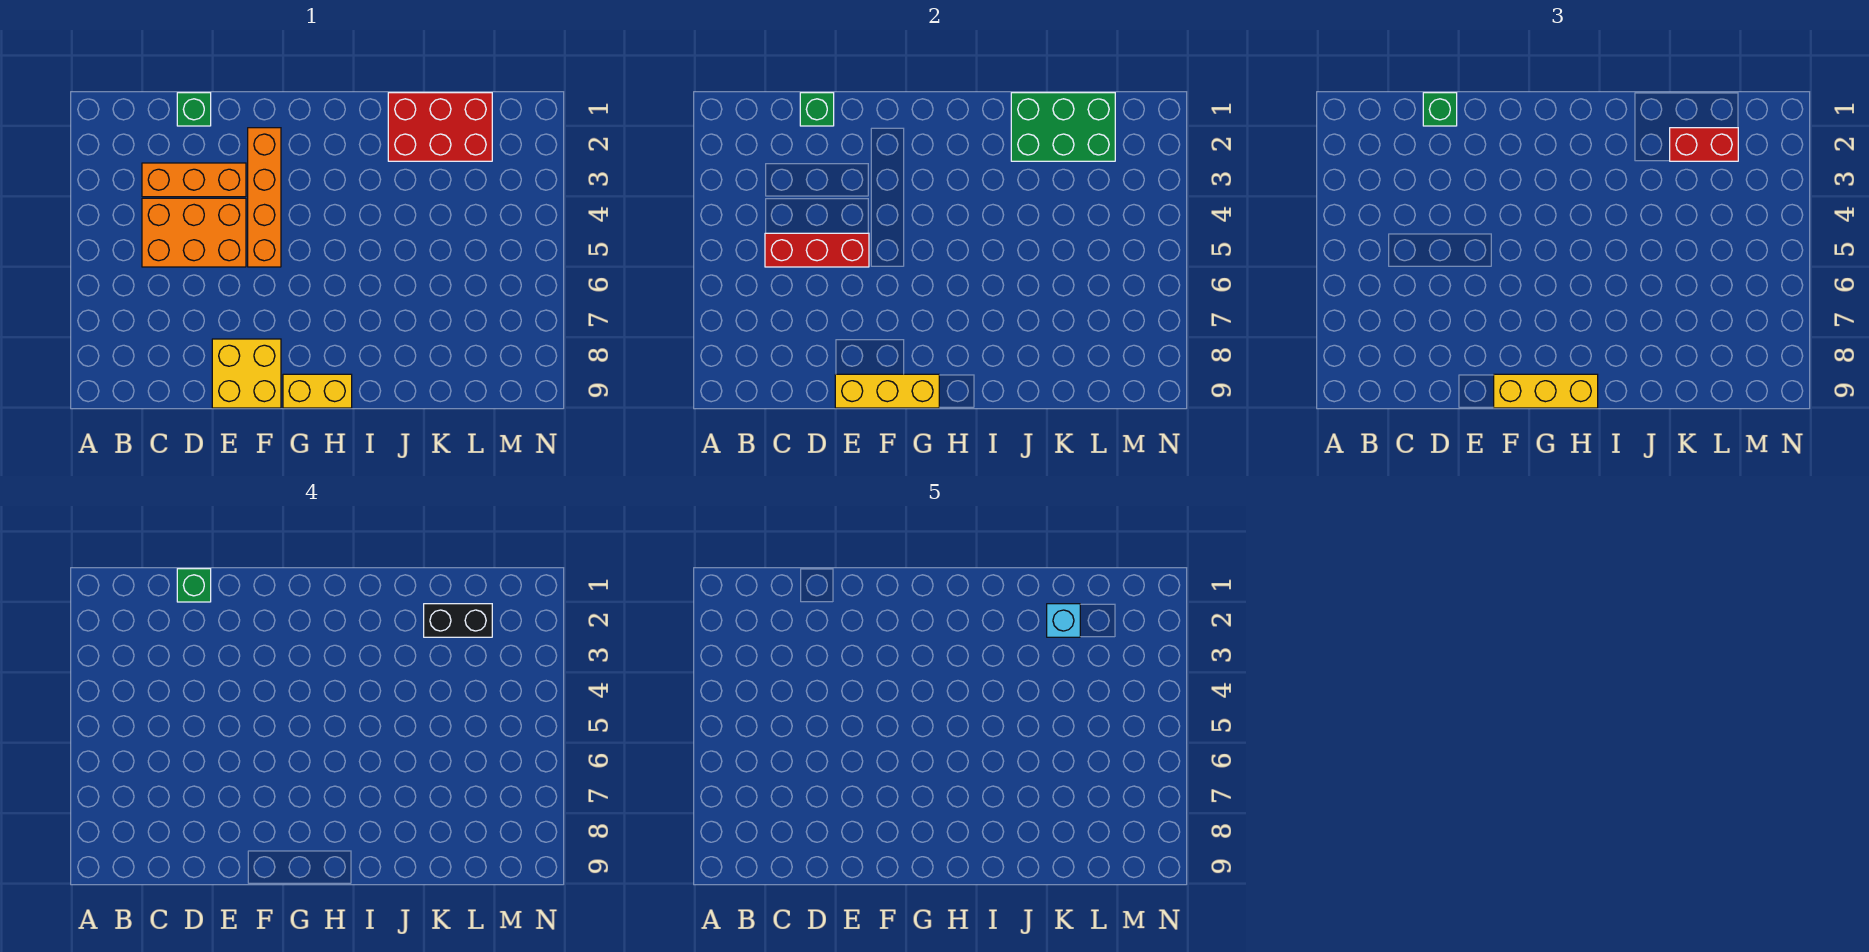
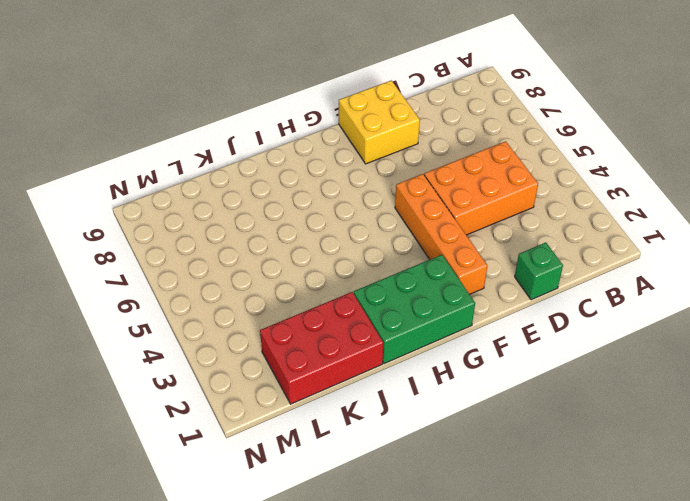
green 2x3 brick [354,255,475,364] -> green 2x3 brick moved to [1011,93,1115,161]
none -> orange 1x3 brick [142,163,246,197]
none -> yellow 1x2 brick [283,374,352,408]
none -> red 1x3 brick [765,233,869,267]

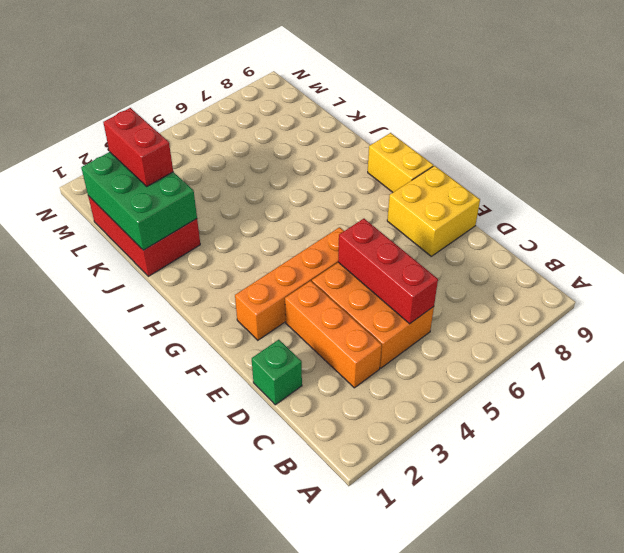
none -> green 1x1 brick [800,93,834,126]
none -> yellow 1x3 brick [835,374,939,408]
none -> green 1x1 brick [1423,93,1457,126]

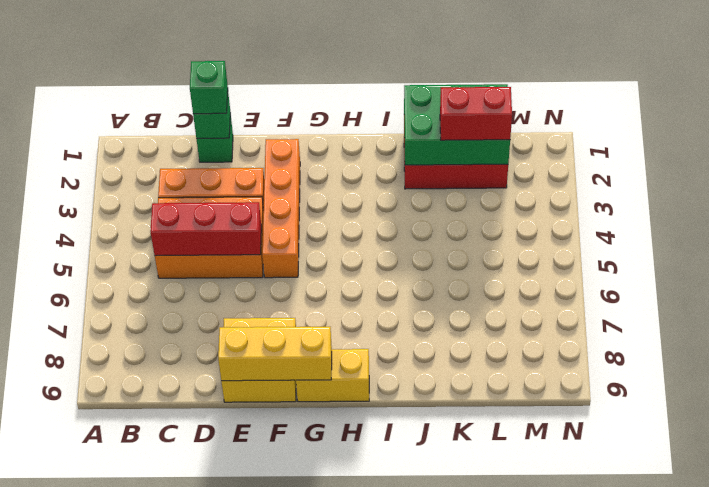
none -> yellow 1x3 brick [1494,374,1598,408]
none -> green 1x1 brick [177,569,211,602]
none -> black 1x2 brick [424,604,492,637]

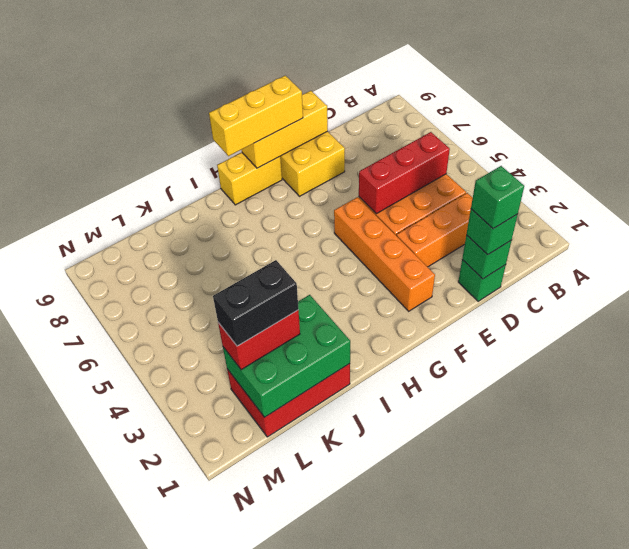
none -> cyan 1x1 brick [1047,604,1080,637]

